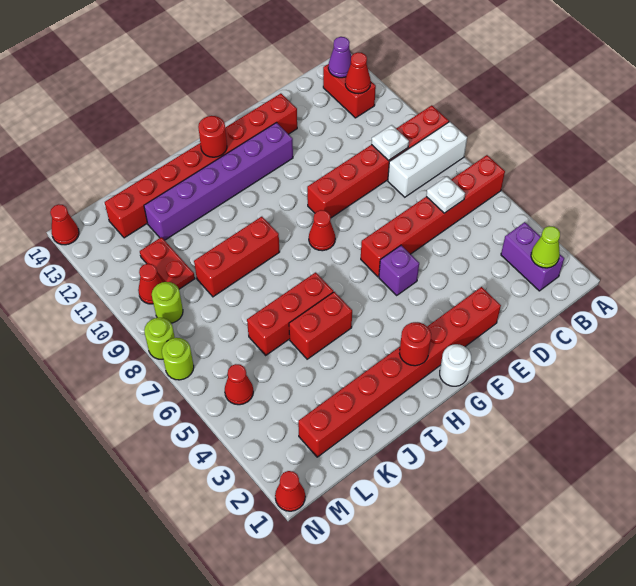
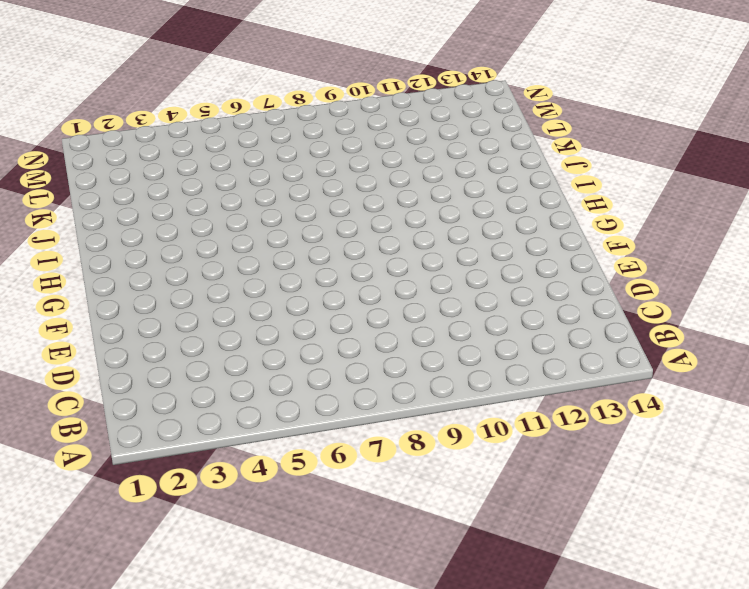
none -> red 1x6 brick [361,155,505,277]
none -> white 1x3 brick [388,122,467,197]
none -> red 1x6 brick [307,105,449,218]

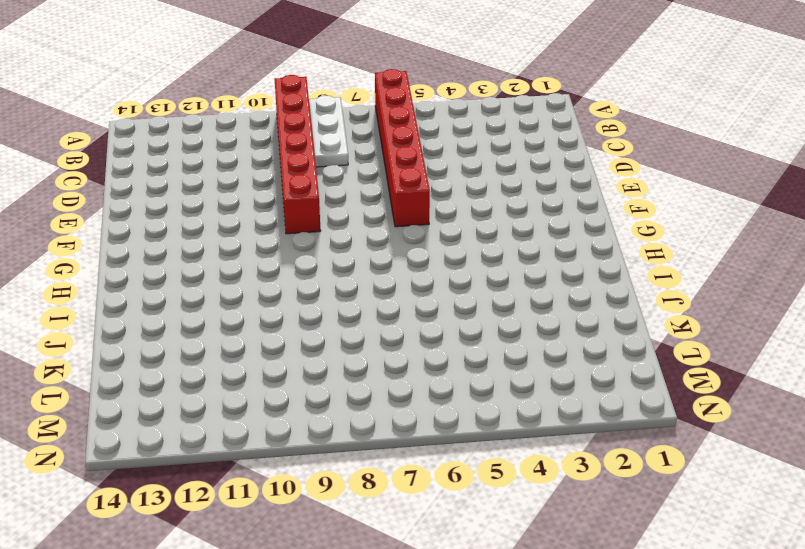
white 1x3 plate [309,95,348,167] -> white 1x3 brick [388,122,467,197]
none -> purple 1x2 brick [501,222,564,291]
none -> red 1x2 brick [323,64,376,118]
none -> red 1x8 brick [298,287,501,457]

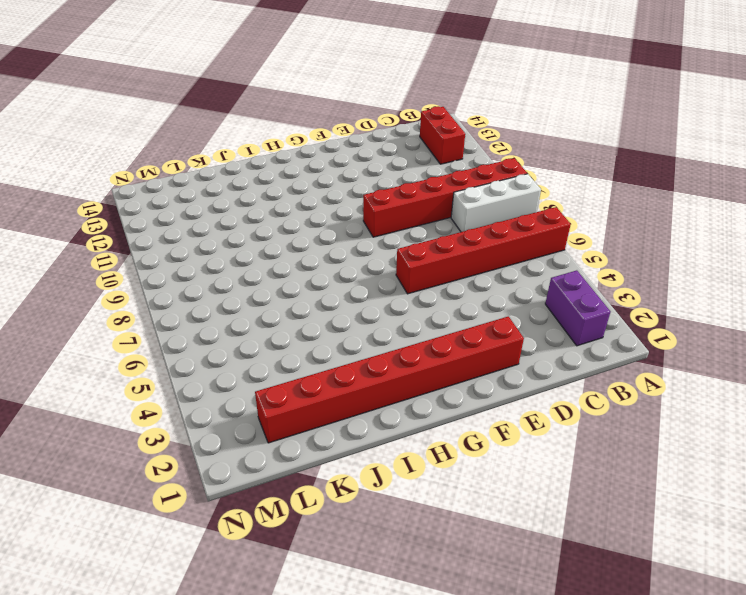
none -> red 1x8 brick [105,93,297,238]
none -> purple 1x1 brick [379,245,419,295]
none -> purple 1x6 brick [144,123,293,240]

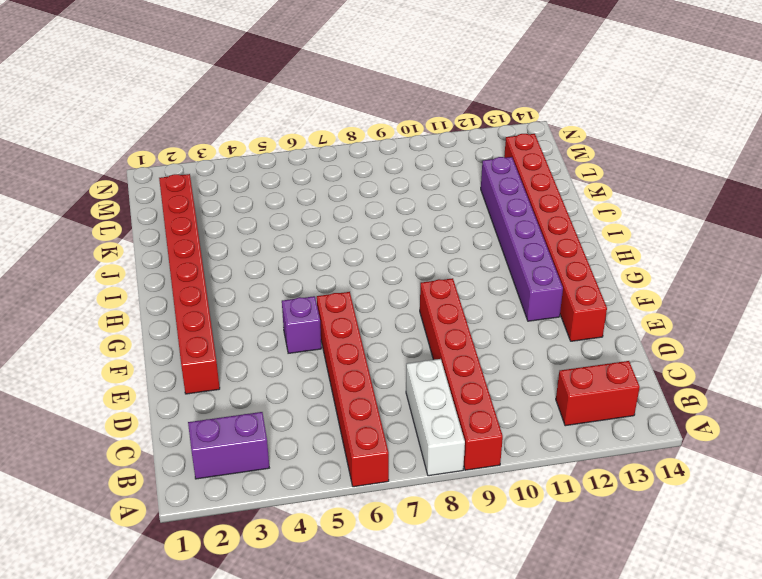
none -> white 1x1 round brick [440,344,471,386]
none -> red 1x1 cone [309,210,335,251]
none -> red 1x2 brick [289,292,352,359]

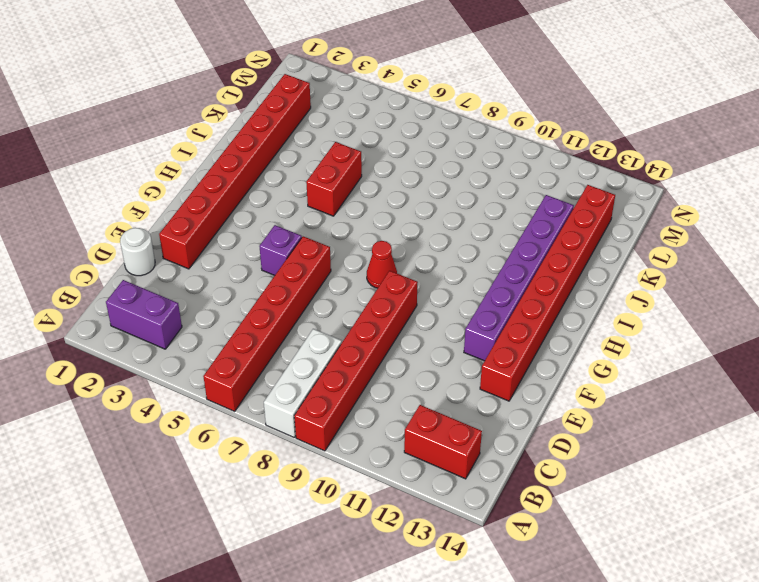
white 1x1 round brick [120,228,155,276] -> white 1x1 round brick moved to [440,344,471,386]
none -> red 1x3 brick [247,272,333,355]
none -> red 1x3 brick [194,217,280,297]
none -> red 1x2 plate [140,237,195,289]

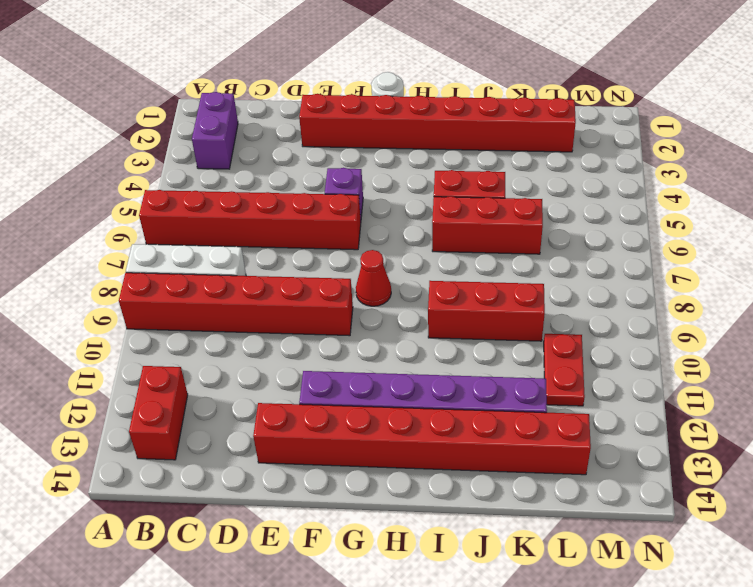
none -> red 1x1 cone [225,364,253,405]
none -> lime 1x1 round brick [152,282,183,323]
none -> red 1x1 cone [138,264,163,304]

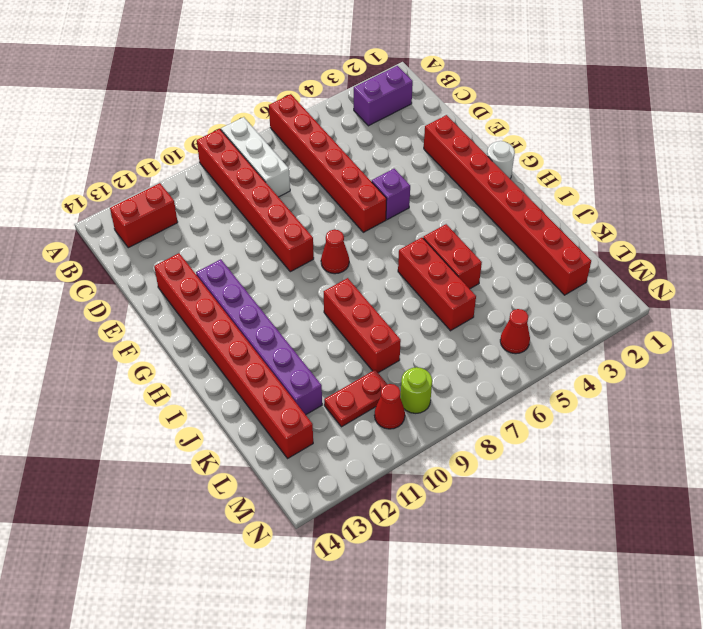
none -> red 1x1 cone [275,471,305,511]
none -> lime 1x1 round brick [162,338,194,380]
none -> lime 1x1 round brick [144,318,175,359]

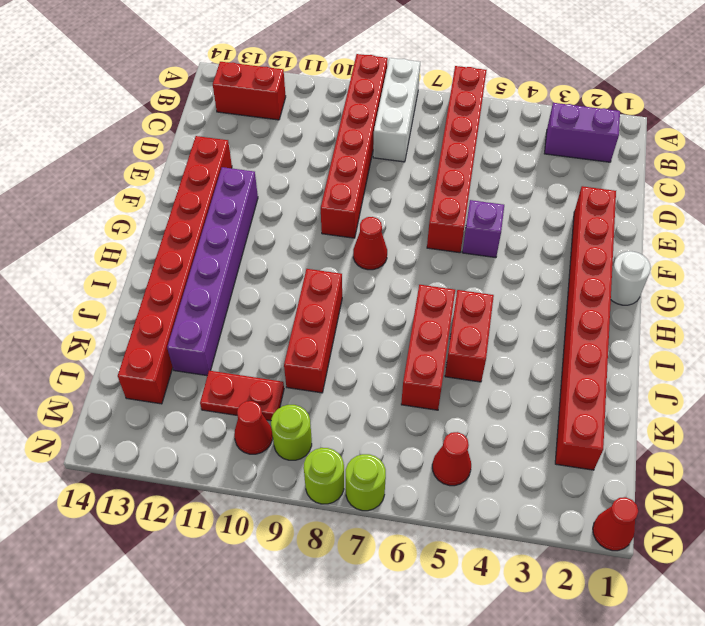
none -> red 1x1 cone [50,204,79,245]
none -> lime 1x1 cone [531,226,560,268]
none -> red 1x1 cone [345,52,371,94]

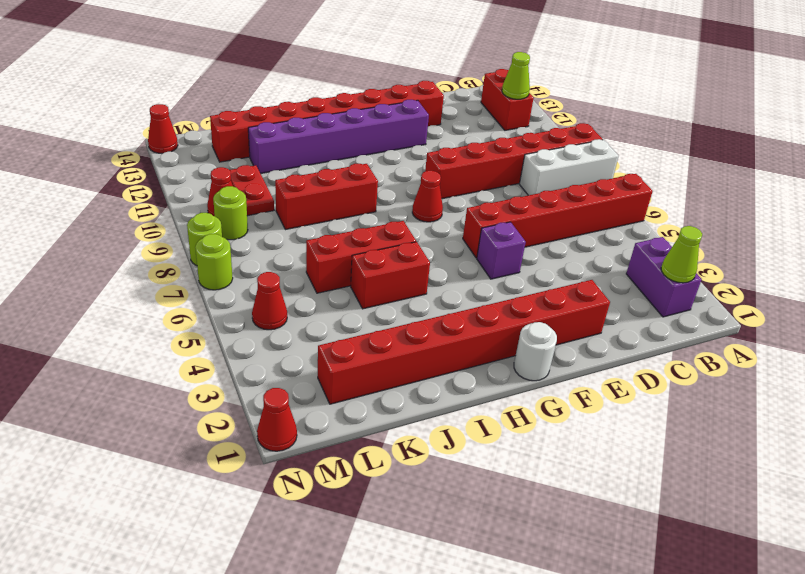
lime 1x1 cone [502,52,530,99] -> red 1x1 cone [345,52,371,94]
none -> purple 1x1 cone [328,37,351,78]
none -> white 1x1 plate [426,177,465,213]
none -> white 1x1 plate [371,125,409,161]

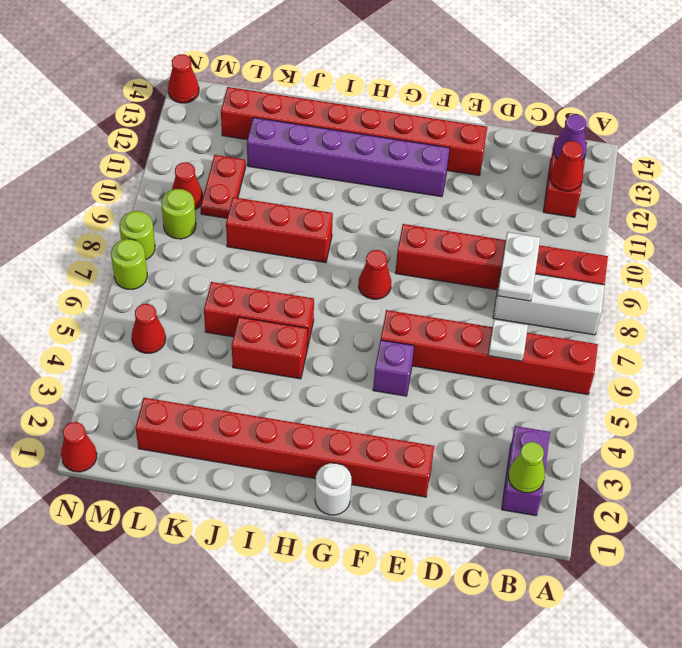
white 1x2 plate [497,232,540,301] -> white 1x1 plate [371,125,409,161]
none -> red 1x1 round brick [400,322,431,366]
none -> red 1x1 round brick [198,116,227,157]

